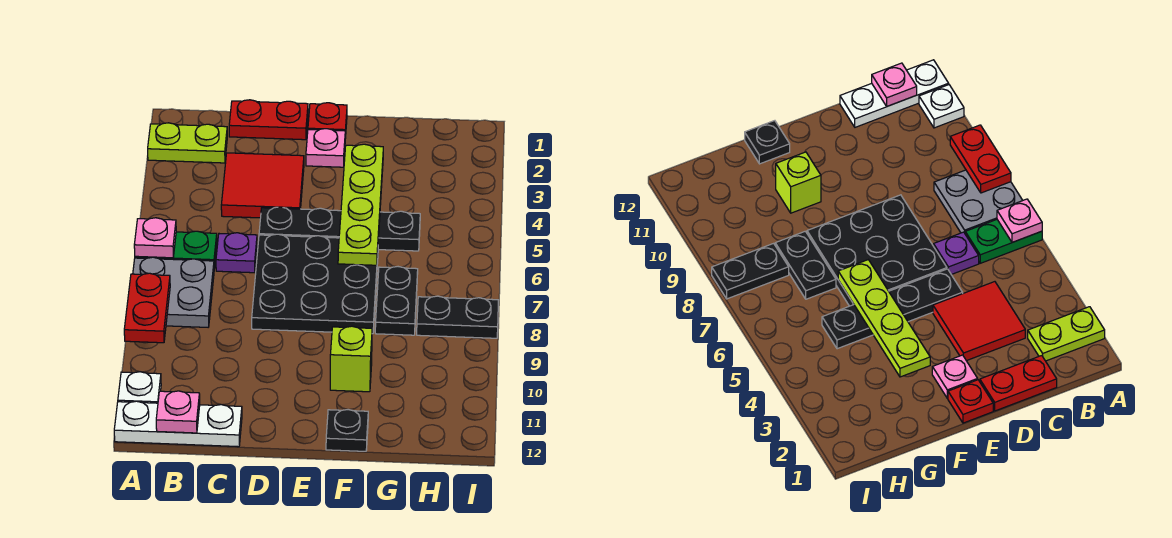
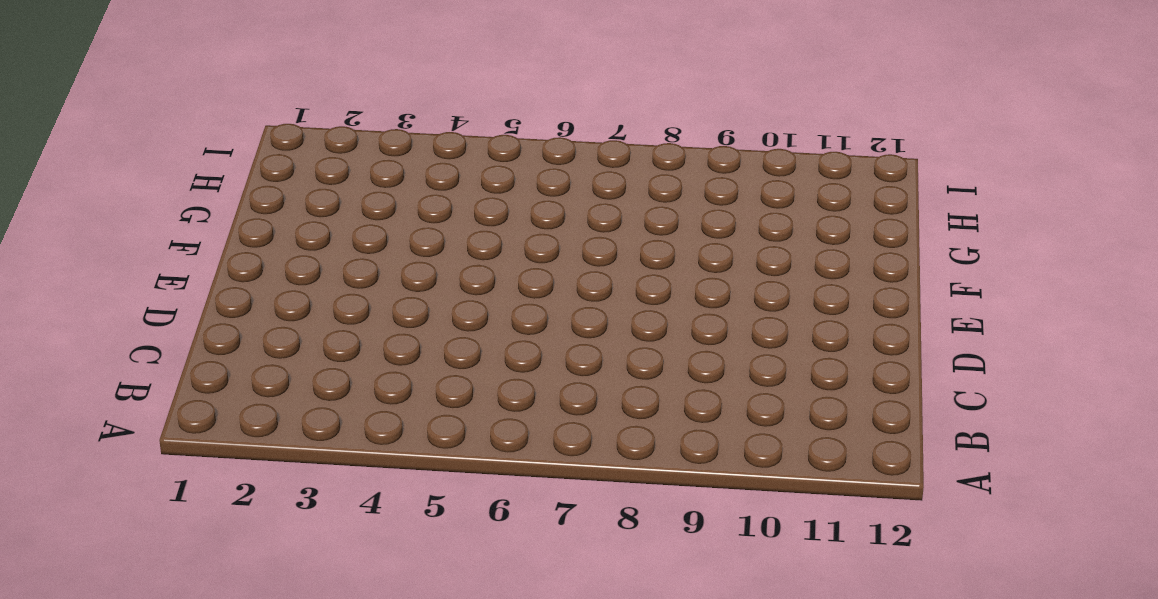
none -> lime 1x2 plate [148,123,227,163]
none -> green 1x2 plate [135,231,217,269]
none -> grey 2x2 plate [133,257,214,327]

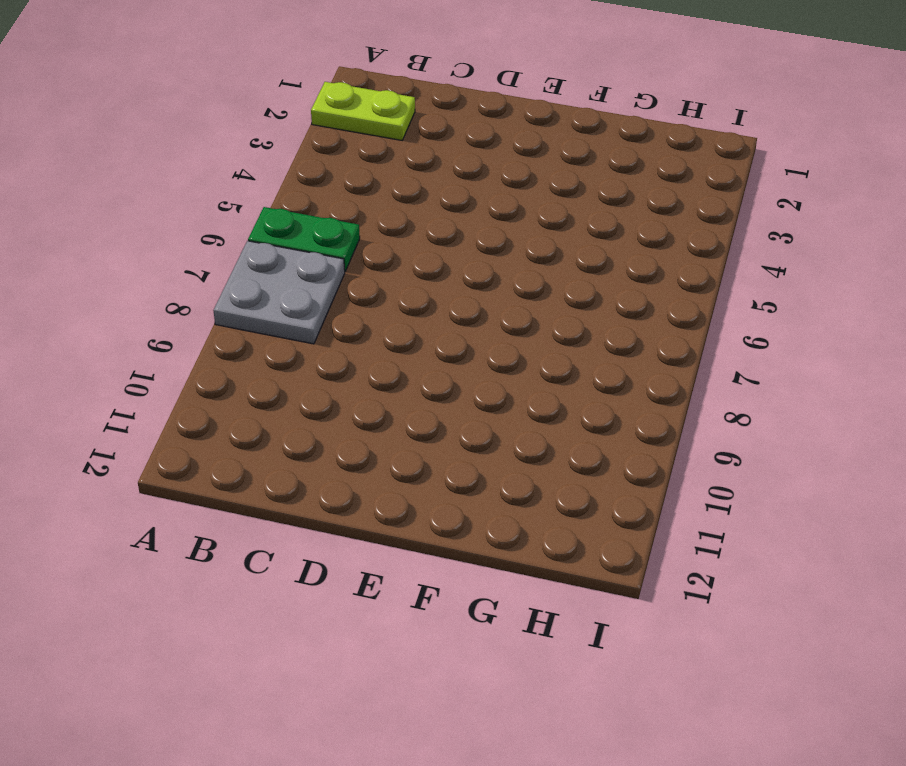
none -> white 1x1 plate [118,372,161,403]
none -> white 1x3 plate [114,401,242,447]
none -> red 1x2 plate [229,100,308,140]

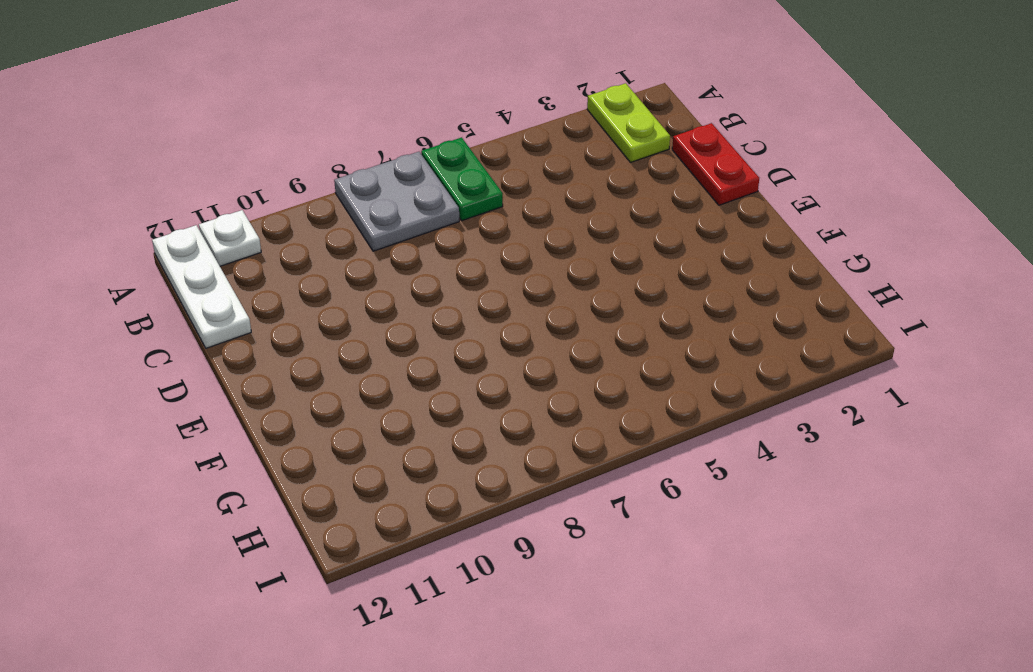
none -> red 2x2 tile [221,153,304,218]
none -> purple 1x1 plate [216,233,257,273]
none -> black 1x4 plate [259,207,420,251]

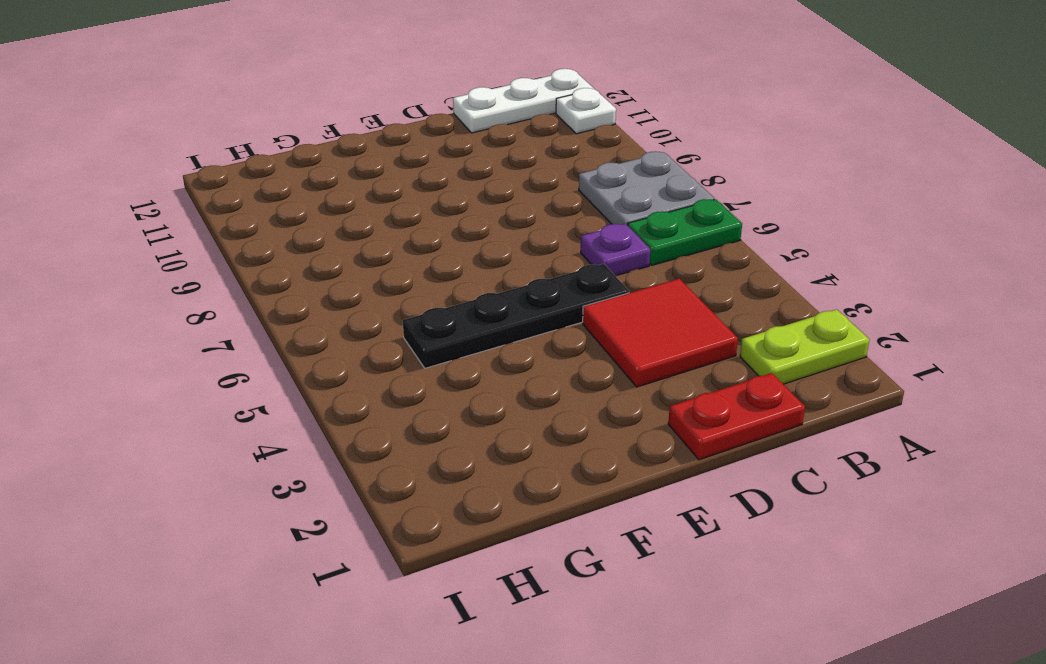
none -> black 3x3 plate [252,234,378,334]
none -> red 1x1 plate [308,103,347,138]
none -> pink 1x1 plate [306,129,345,167]

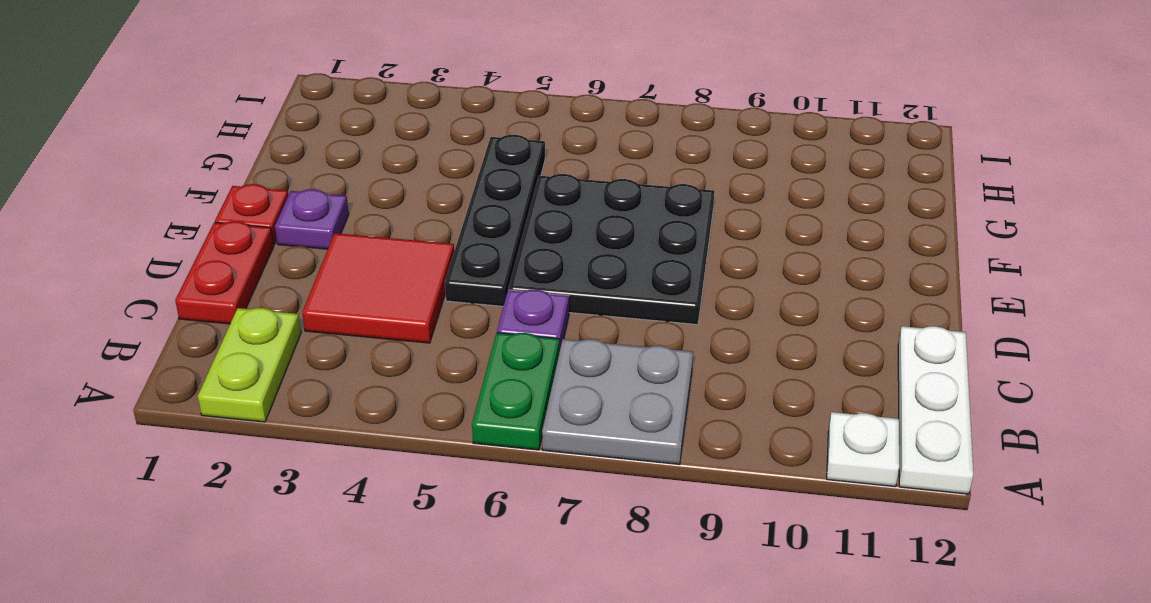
purple 1x1 plate [275,189,349,249] -> pink 1x1 plate [306,129,345,167]
none -> lime 1x1 brick [330,326,372,392]
none -> black 1x1 plate [326,409,368,451]
none -> black 1x2 plate [375,267,418,335]

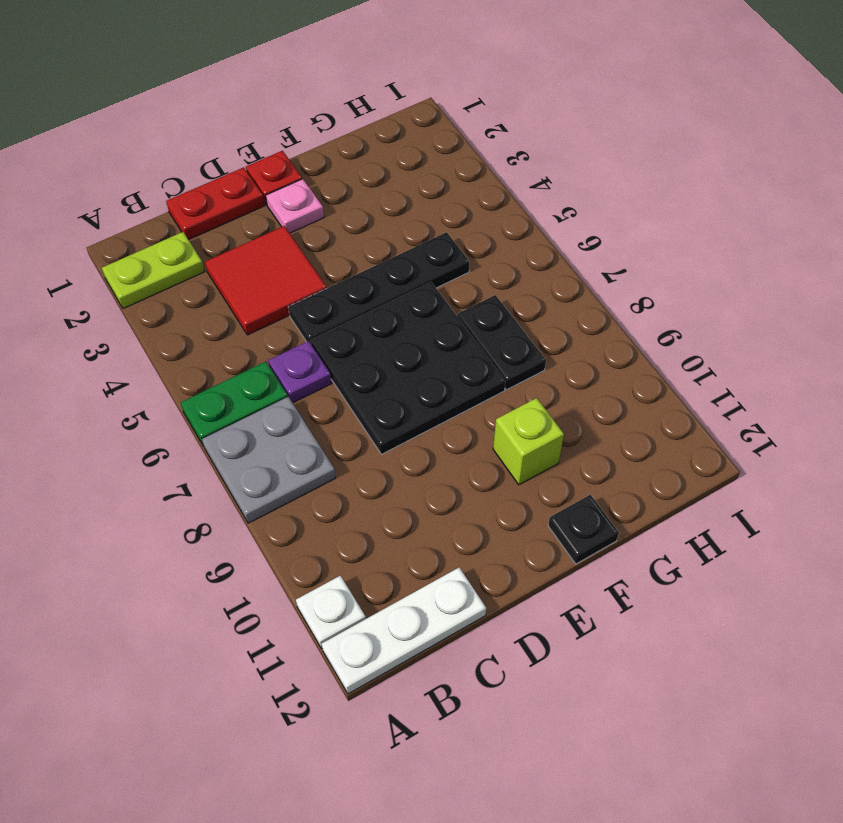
none -> black 1x2 plate [417,296,499,338]
none -> pink 1x1 plate [134,218,176,258]
none -> red 1x2 plate [124,273,170,343]

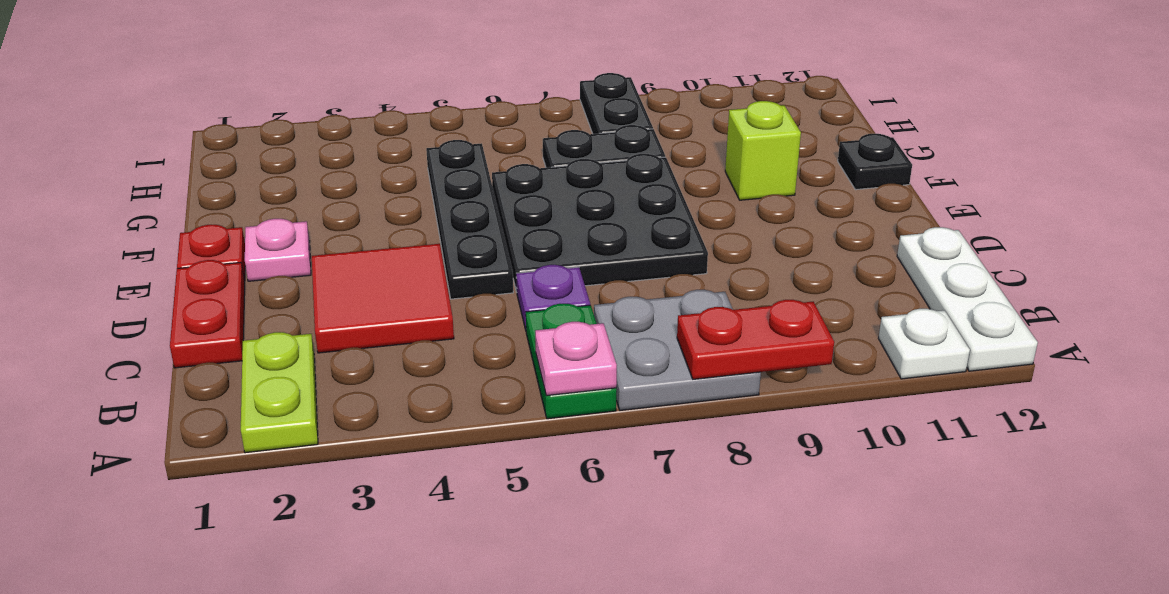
none -> pink 1x1 plate [156,391,200,433]
none -> lime 1x4 plate [338,144,383,265]

